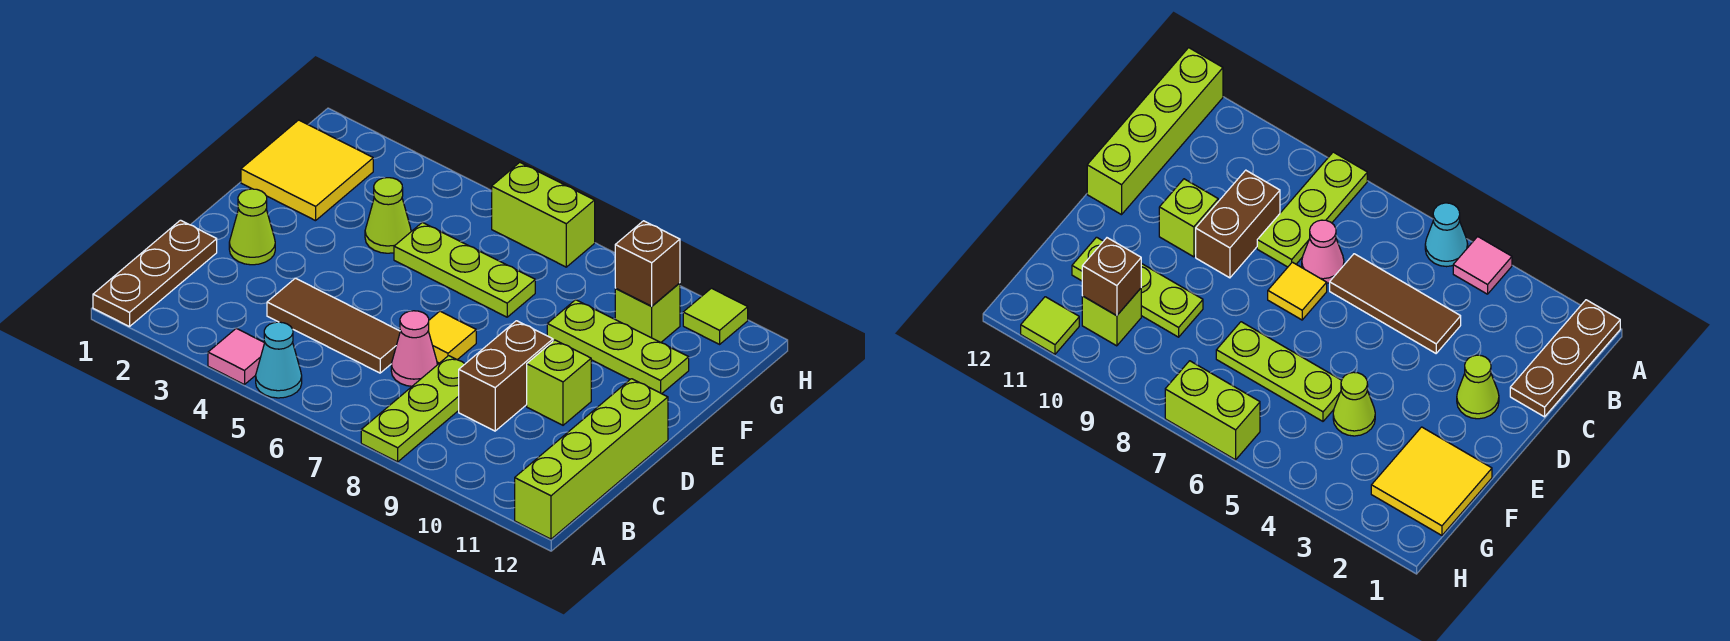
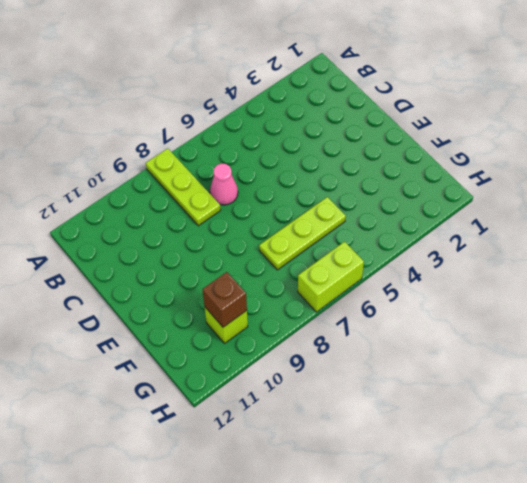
none -> brown 1x3 plate [93,220,217,327]
none -> pink 1x1 tile [208,328,264,385]
none -> cyan 1x1 cone [256,322,302,398]

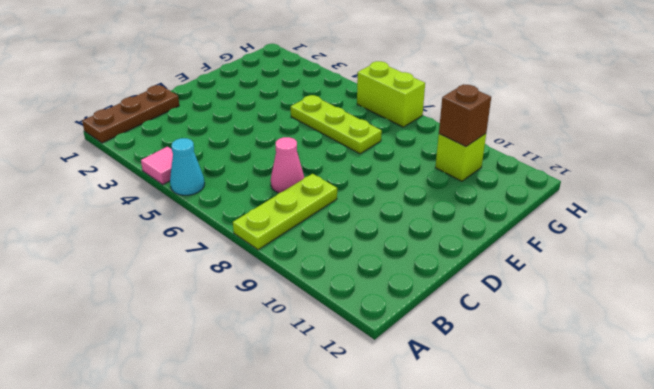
none -> lime 1x4 brick [515,379,668,539]
none -> brown 1x3 tile [267,278,400,373]
none -> brown 1x2 brick [459,321,553,431]

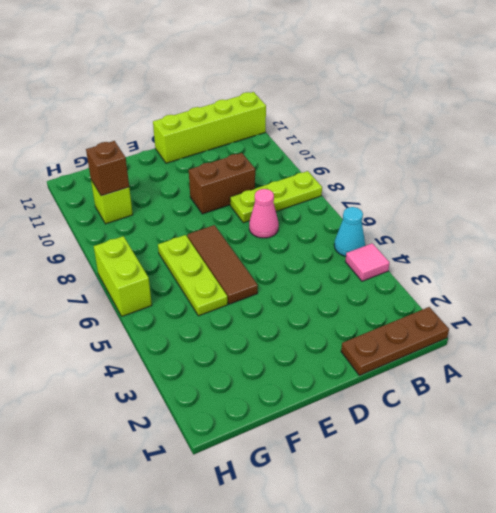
brown 1x3 tile [187,225,258,304] -> brown 1x3 tile moved to [267,278,400,373]
none -> lime 1x1 cone [229,189,275,265]
none -> yellow 1x1 tile [428,311,476,363]
none -> lime 1x1 brick [527,340,591,425]

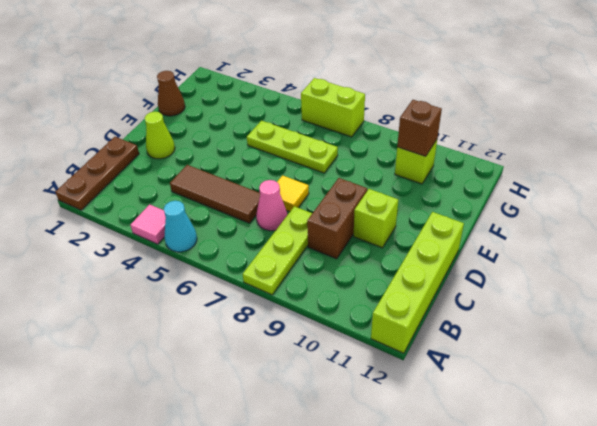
brown 1x1 cone [157,71,185,116] -> yellow 2x2 tile [241,120,373,221]
none -> lime 1x1 cone [365,178,411,253]
none -> lime 1x3 plate [547,300,689,394]
none -> lime 1x1 tile [683,288,748,344]

